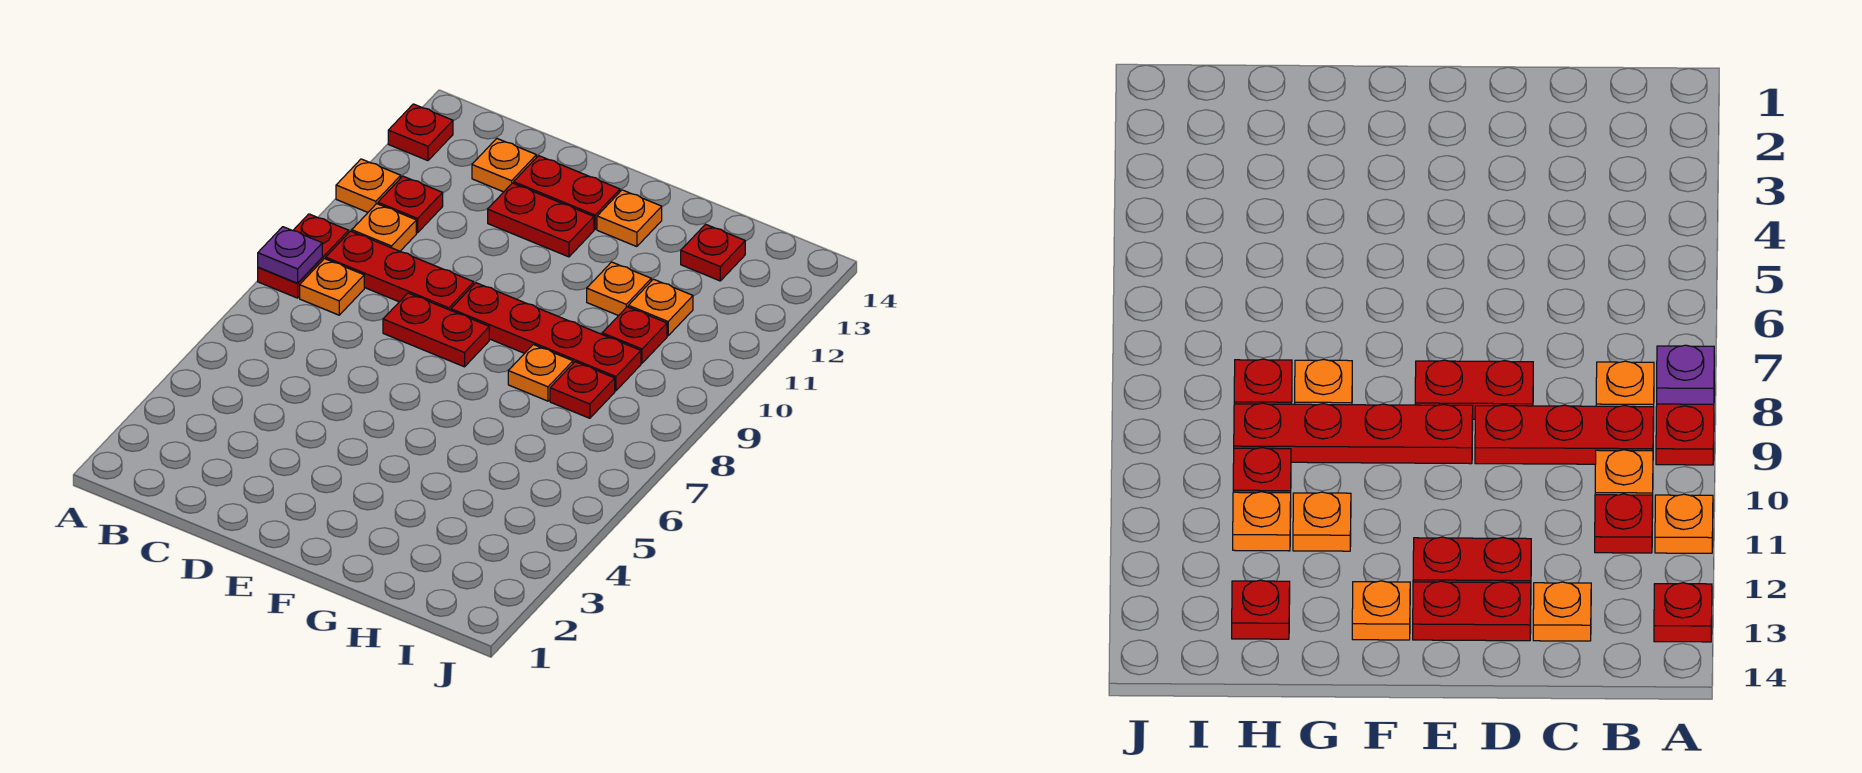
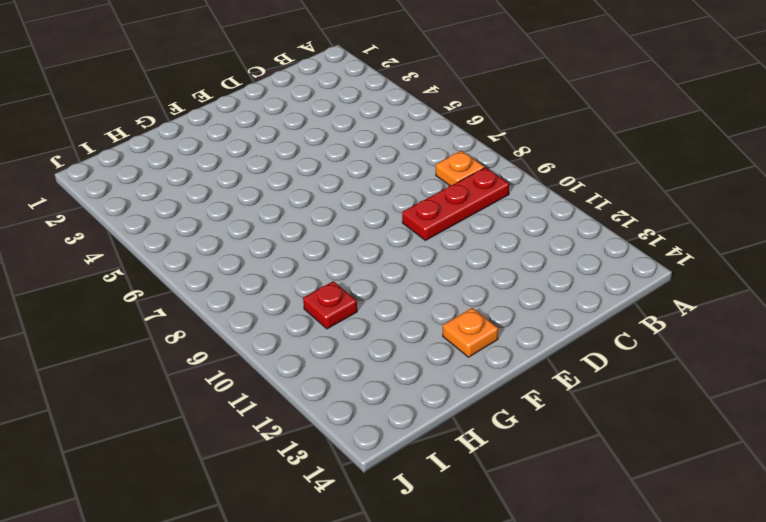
none -> red 1x2 plate [258,214,349,298]
none -> orange 1x1 plate [336,159,401,212]
none -> red 1x1 plate [388,104,453,161]

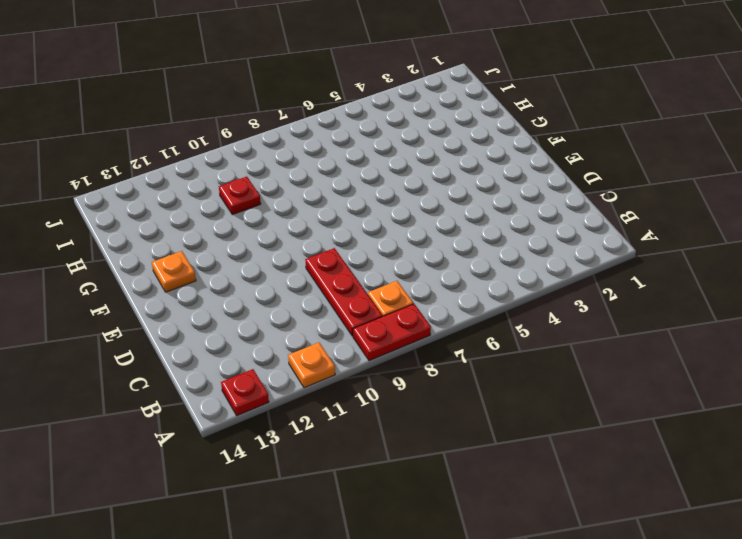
none -> orange 1x1 plate [352,204,416,251]
none -> red 1x1 plate [378,176,443,233]
none -> orange 1x1 plate [472,139,536,192]

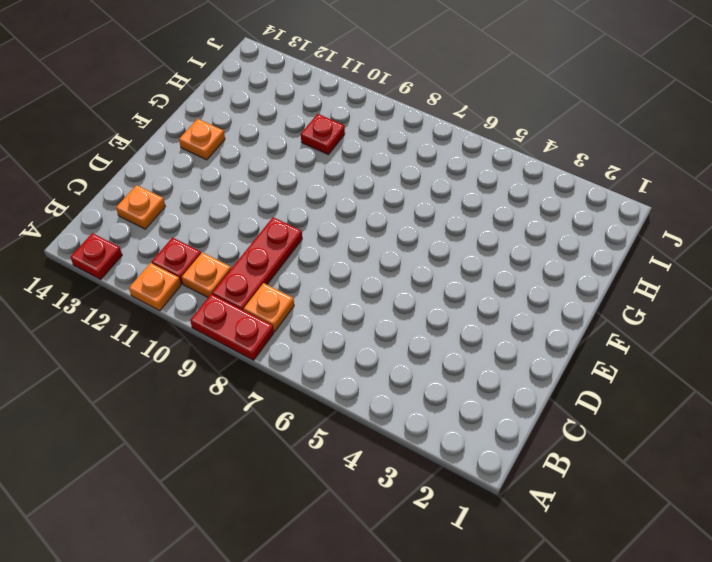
none -> red 1x2 plate [383,293,489,367]
none -> red 1x2 plate [488,183,594,257]
none -> red 1x2 plate [514,156,620,229]

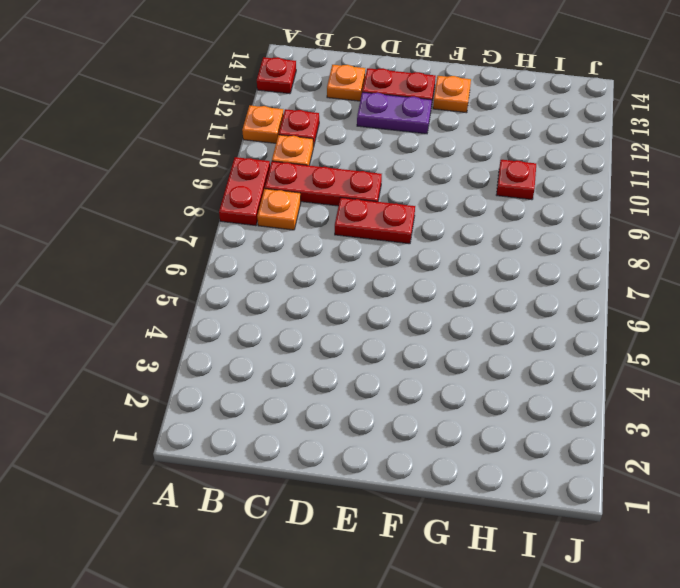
purple 1x2 plate [357,92,432,134] -> red 1x2 plate [488,183,594,257]
none -> red 1x4 plate [451,283,641,391]
none -> orange 1x1 plate [508,345,573,401]
none -> orange 1x1 plate [587,262,651,316]

